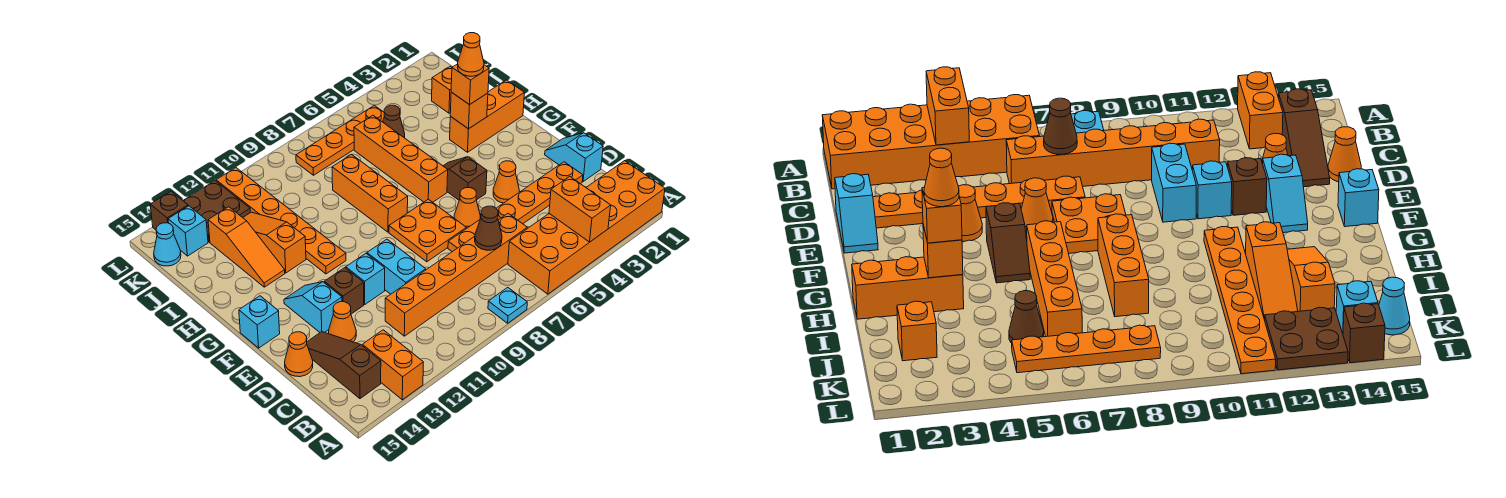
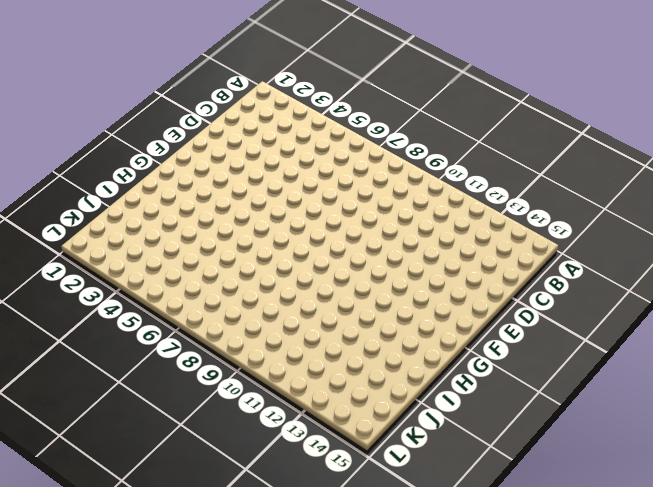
none -> orange 2x6 brick [508,161,665,294]
none -> cyan 1x1 plate [488,287,527,323]
none -> orange 1x2 brick [362,330,423,400]
none -> brown 1x3 slope [307,332,381,399]

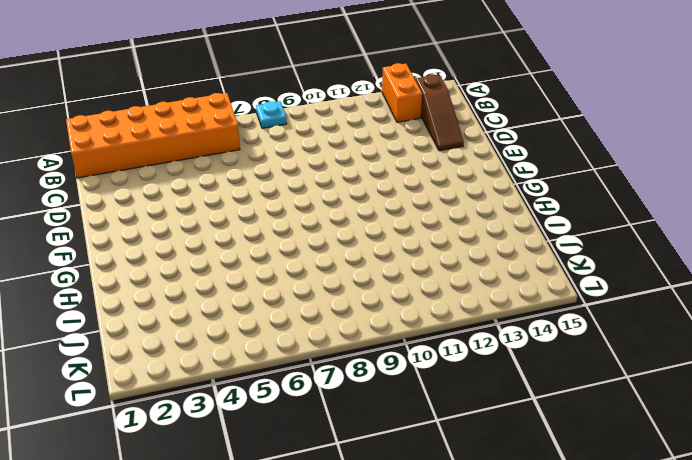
none -> orange 1x6 brick [385,214,527,336]
none -> cyan 1x2 slope [545,133,603,181]
none -> orange 1x6 plate [448,162,583,252]
none -> cyan 1x2 brick [367,239,426,294]

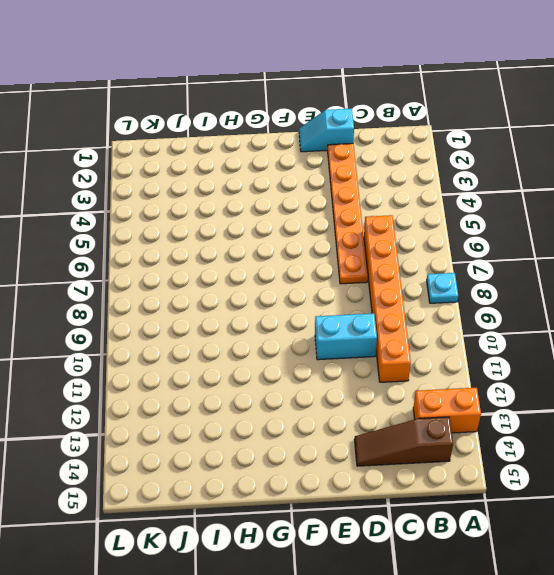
none -> orange 2x6 brick [508,161,665,294]
none -> orange 1x1 cone [329,302,356,342]
none -> orange 1x1 cone [285,332,313,377]
none -> orange 1x1 cone [493,161,519,203]

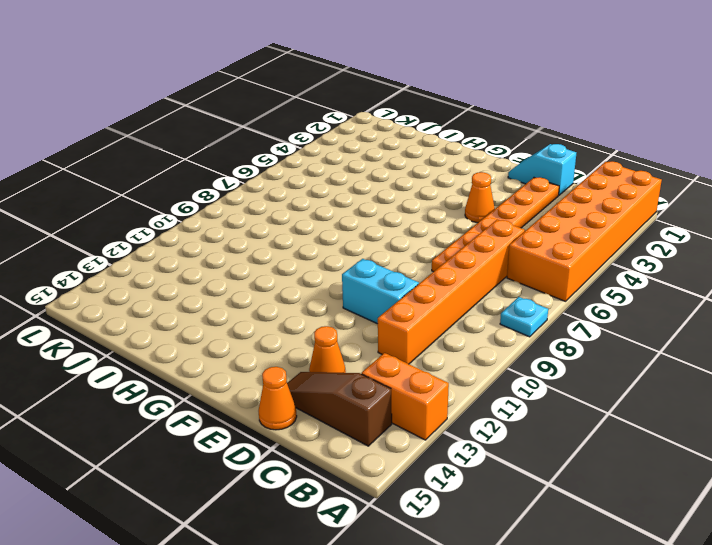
none -> orange 1x1 cone [454,188,480,229]
none -> orange 2x2 plate [389,199,466,262]
none -> cyan 1x1 brick [346,254,385,304]
none -> brown 1x1 brick [324,268,364,314]

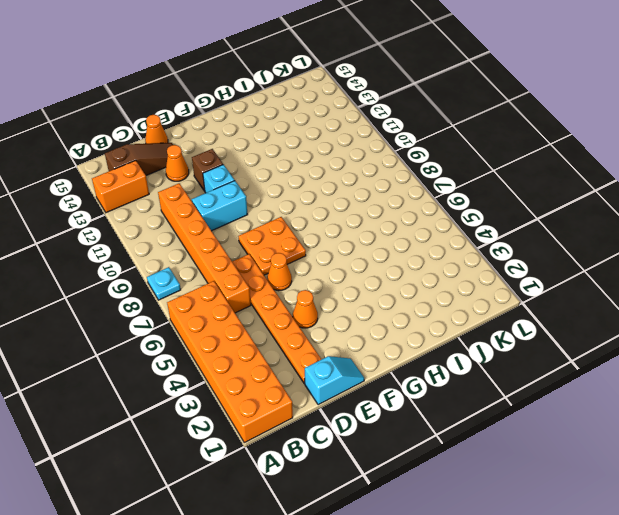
none -> cyan 1x2 slope [284,282,342,332]
none -> brown 1x2 slope [444,157,487,200]
none -> cyan 1x1 brick [239,296,280,348]
none -> orange 1x4 brick [354,115,448,202]

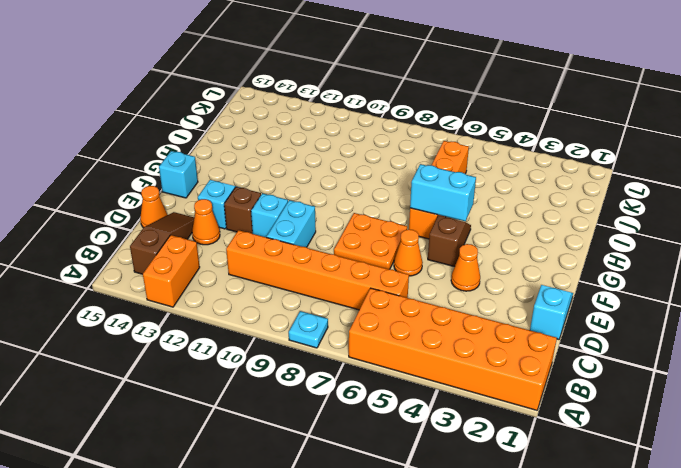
cyan 1x2 brick [410,164,476,221] -> none
none -> orange 1x6 plate [448,162,583,252]
none -> orange 1x3 brick [332,154,408,232]
none -> orange 1x6 plate [216,168,346,274]
none -> orange 1x3 brick [450,80,524,152]

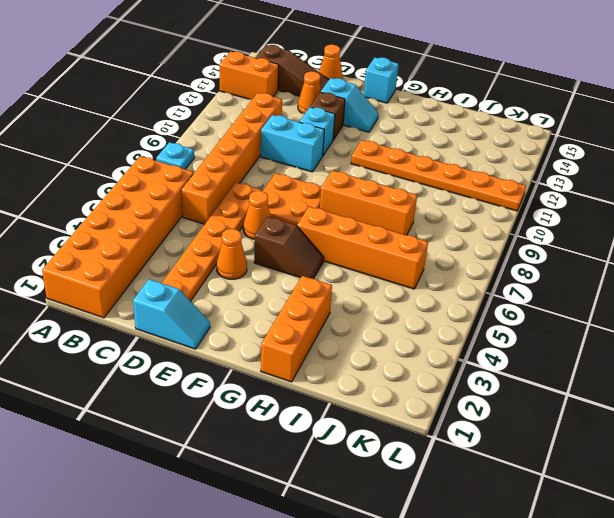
none -> orange 1x3 slope [243,212,306,273]
none -> orange 1x3 slope [208,207,285,287]
none -> orange 1x1 brick [432,66,452,113]
none -> brown 1x1 cone [383,105,405,138]

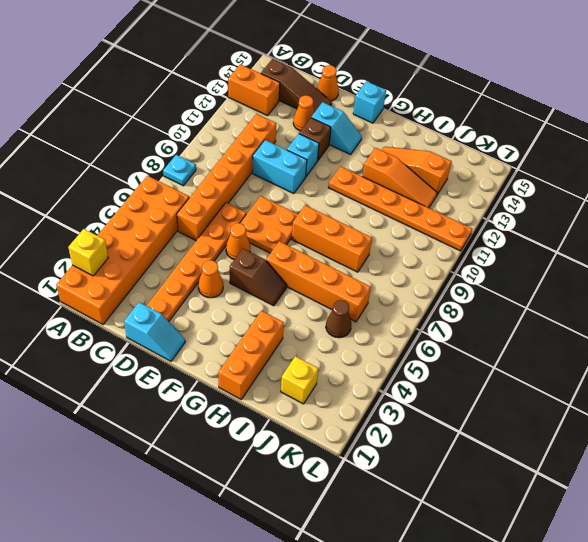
yellow 1x1 brick [68,229,108,276] -> none
yellow 1x1 brick [281,356,318,404] -> orange 1x1 brick [432,66,452,113]
none -> orange 1x4 plate [296,106,384,175]
none -> brown 2x2 plate [183,181,250,242]
none -> cyan 1x1 brick [168,206,208,256]
none -> cyan 1x1 cone [154,223,181,266]

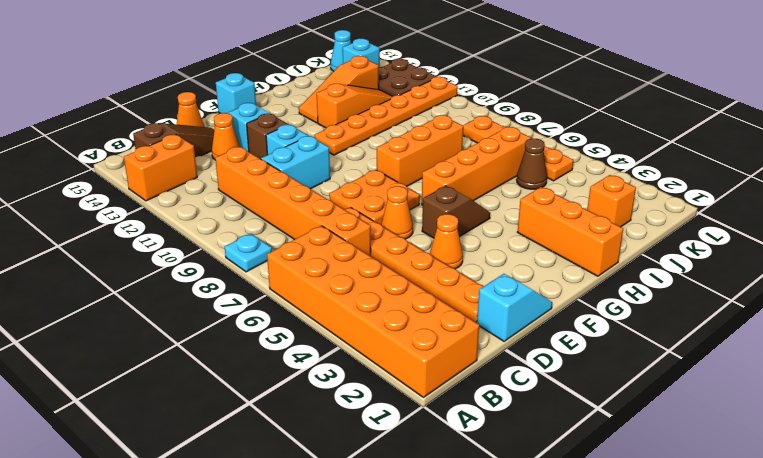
none -> brown 1x1 brick [150,192,188,230]
none -> orange 1x2 brick [549,177,611,242]
none -> brown 1x1 cone [475,206,502,250]
none -> orange 1x1 brick [450,92,488,129]

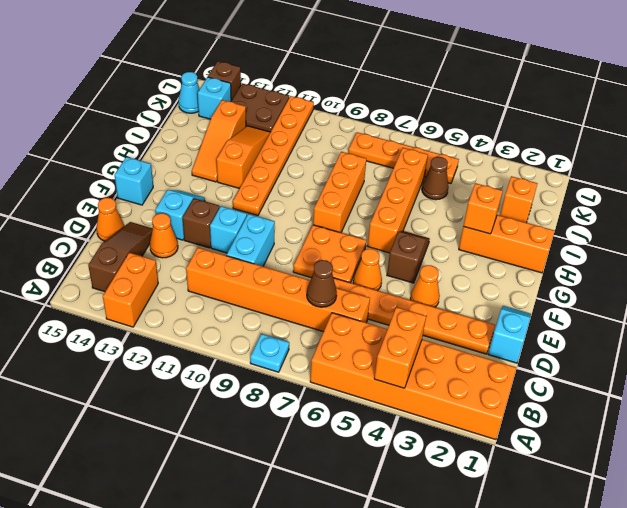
none -> orange 1x1 brick [451,64,489,105]
none -> orange 1x1 cone [458,33,484,76]

